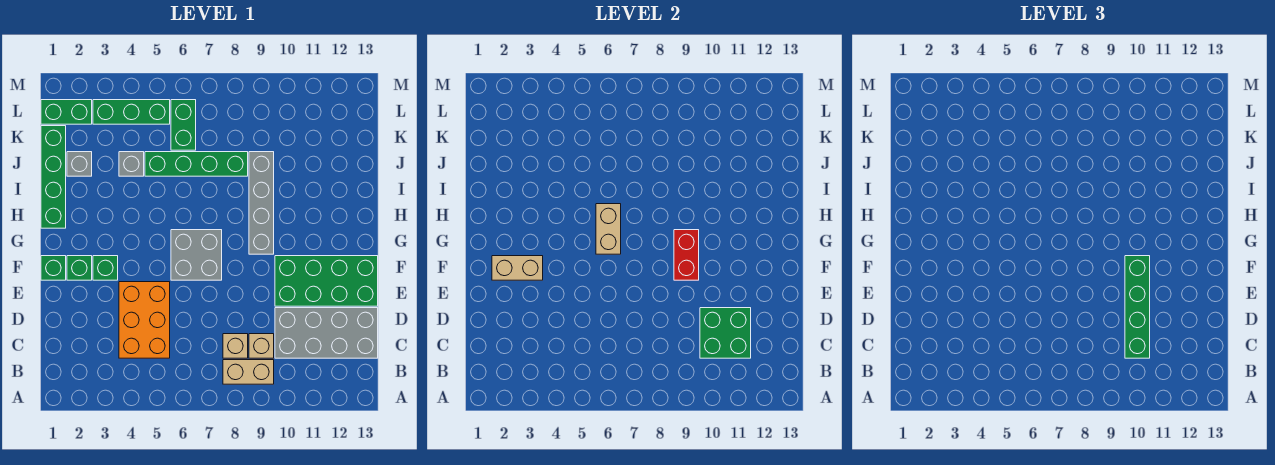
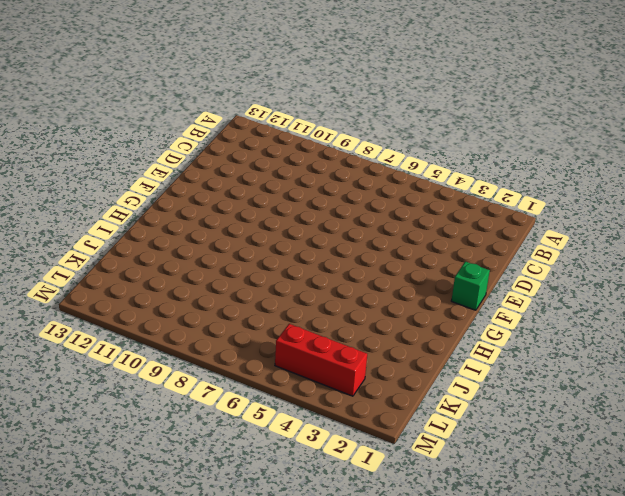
red 1x3 brick [275,324,367,396] -> green 1x3 brick [93,100,170,124]
none -> tan 1x2 brick [223,360,274,384]
none -> orange 2x3 brick [119,282,170,358]
none -> tan 1x1 brick [223,334,248,358]

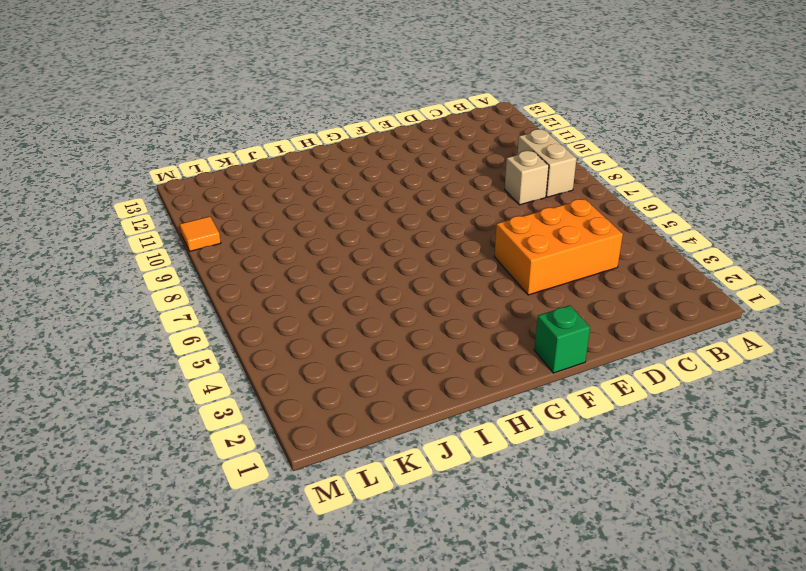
orange 1x1 tile [180,216,221,251] -> none
none -> tan 1x1 brick [249,334,274,358]
none -> grey 2x4 brick [275,308,378,358]
none -> green 2x4 brick [275,256,378,306]

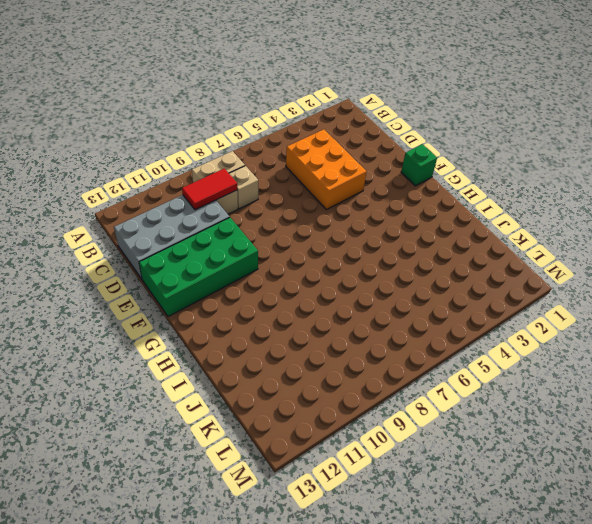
red 1x2 tile [182,168,237,210] -> green 2x2 brick [700,308,751,358]
none -> green 1x1 brick [67,256,92,280]
none -> green 1x1 brick [93,256,118,280]
none -> grey 2x2 brick [171,230,222,280]

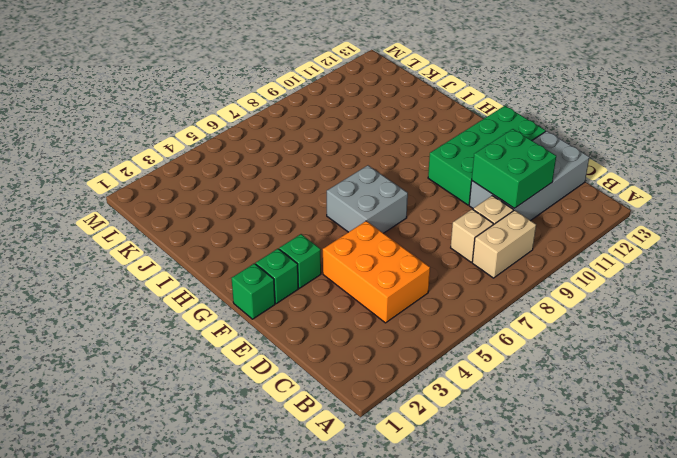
none -> grey 1x4 brick [249,152,274,254]
none -> green 1x4 brick [41,126,66,228]
none -> grey 1x1 brick [67,152,92,176]

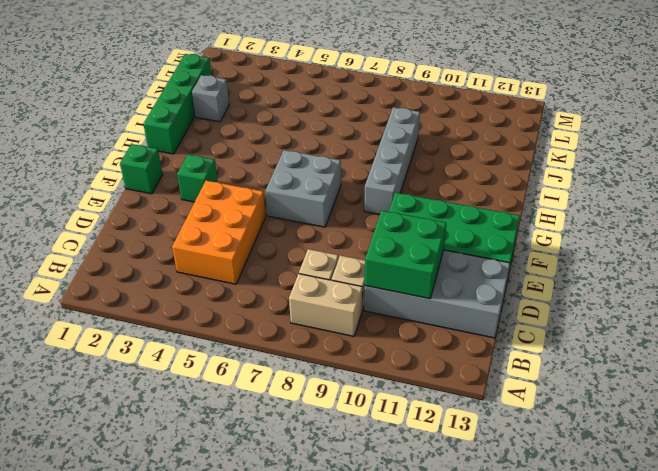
none -> green 1x1 brick [67,256,92,280]
none -> grey 1x1 brick [119,152,144,176]
none -> green 1x4 brick [145,152,248,176]

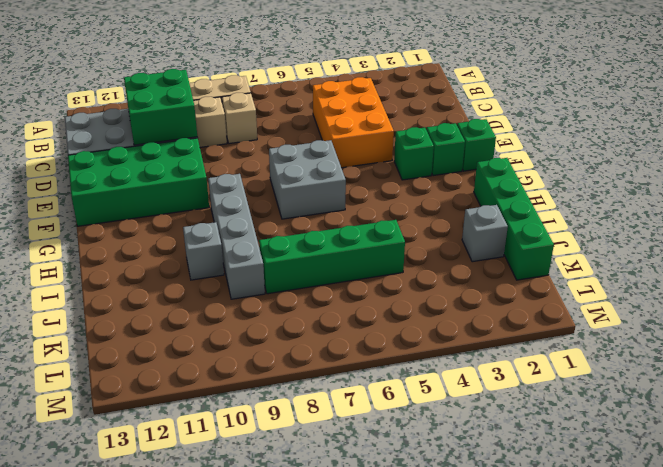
grey 1x1 brick [183,222,224,280] -> grey 1x1 brick moved to [119,152,144,176]
none -> green 1x2 brick [171,100,196,150]
none -> green 1x2 brick [41,100,92,124]
none -> green 1x3 brick [93,100,170,124]

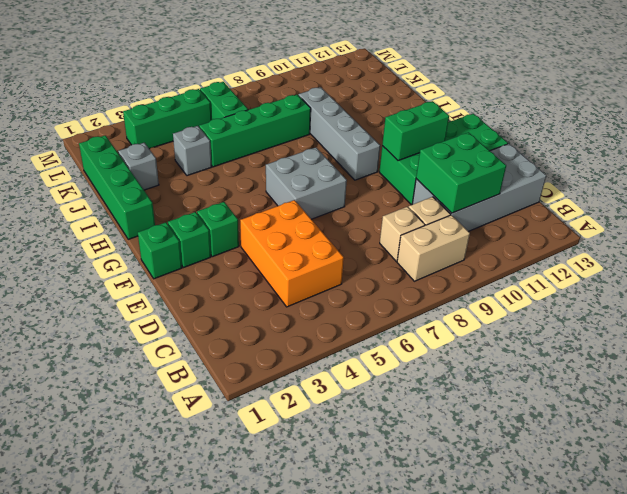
green 1x2 brick [382,101,449,161] -> green 1x2 brick moved to [41,100,92,124]
none -> tan 1x2 brick [492,256,543,280]
none -> red 1x2 brick [674,230,699,280]
none -> tan 1x2 brick [596,204,621,254]

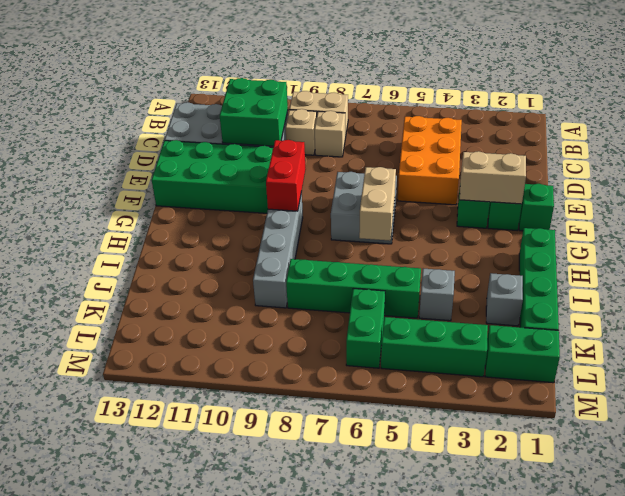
none -> green 1x4 brick [1125,256,1150,358]

